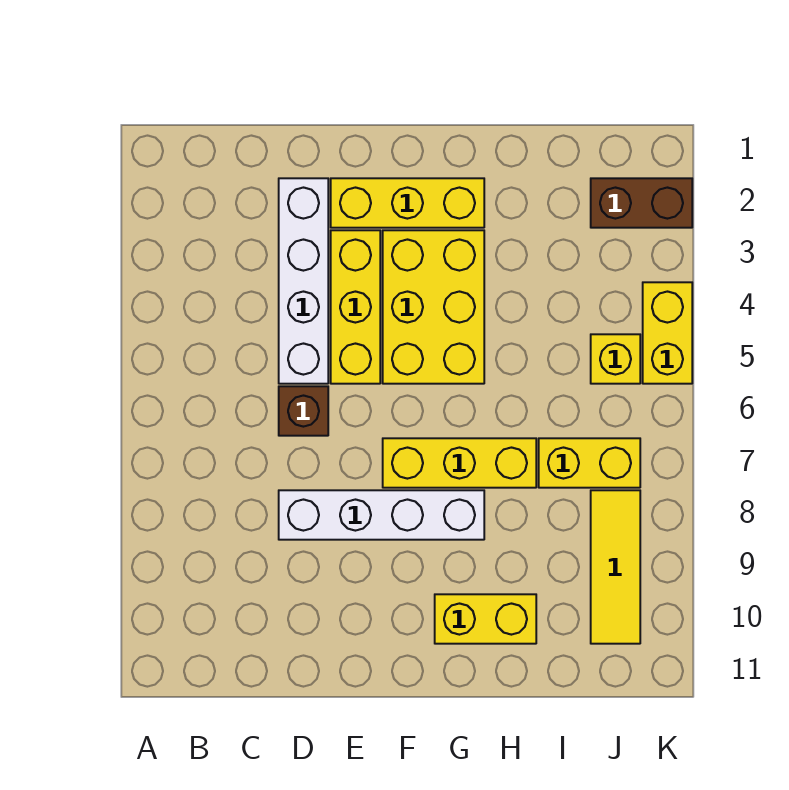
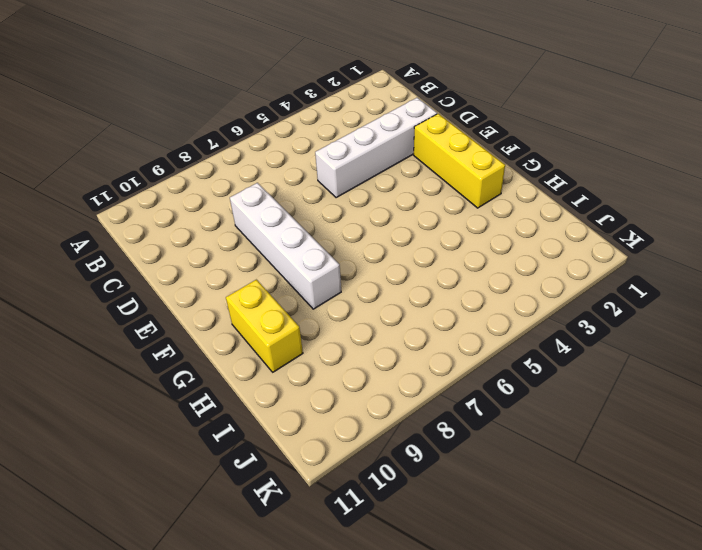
none -> brown 1x1 brick [279,386,328,436]
none -> yellow 1x3 brick [331,230,380,384]
none -> yellow 2x3 brick [383,230,484,384]

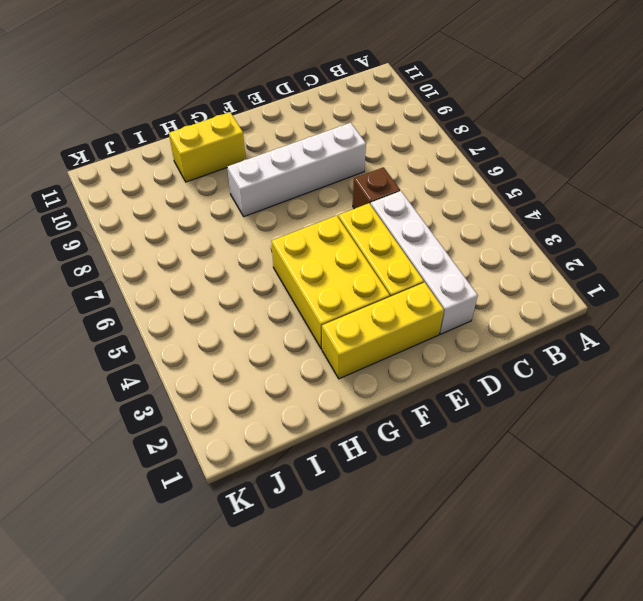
none -> yellow 1x3 brick [383,438,536,488]
none -> yellow 1x2 brick [539,438,640,488]
none -> brown 1x2 brick [591,178,692,228]

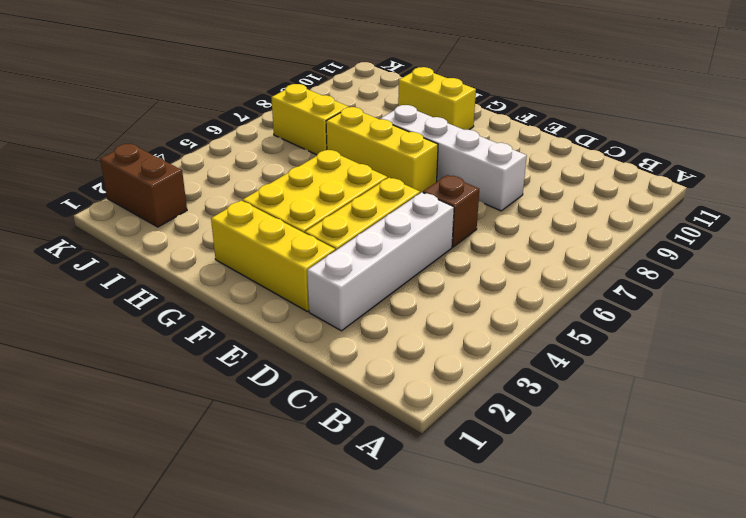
none -> yellow 1x1 brick [591,334,640,384]
none -> yellow 1x3 tile [591,490,640,644]
none -> yellow 1x2 brick [643,282,692,384]

